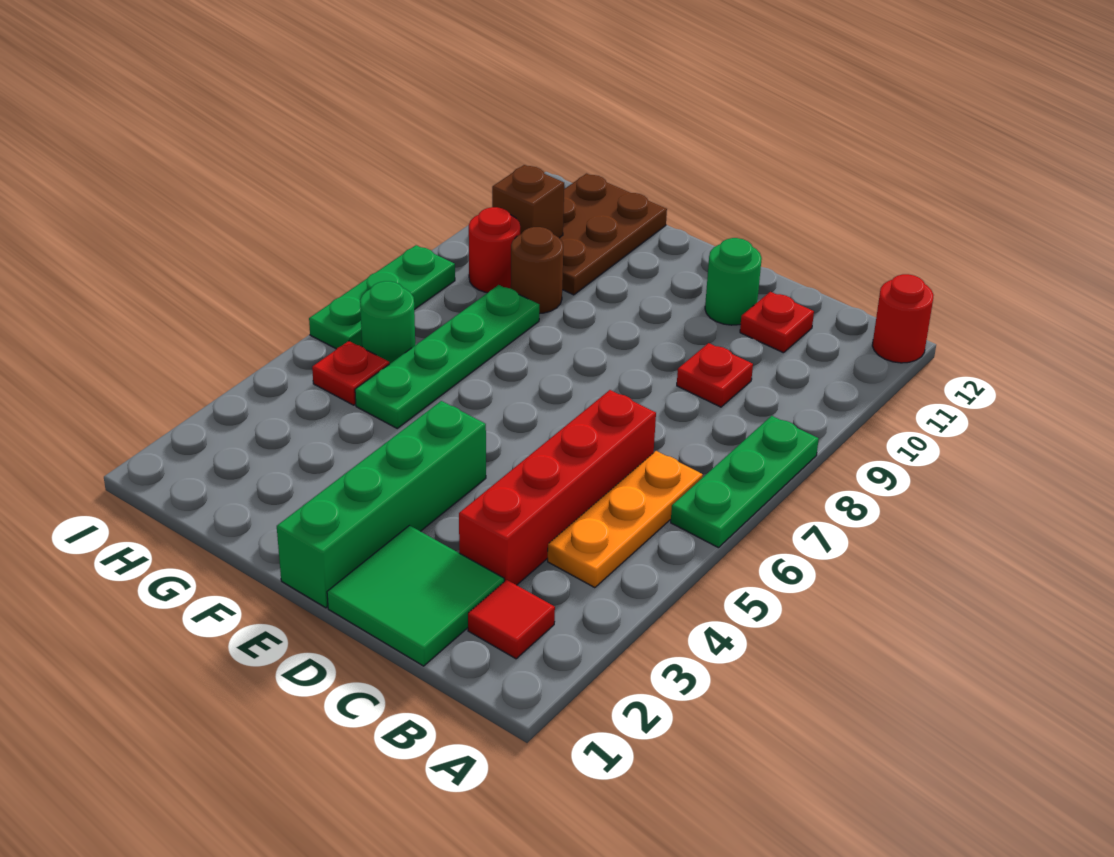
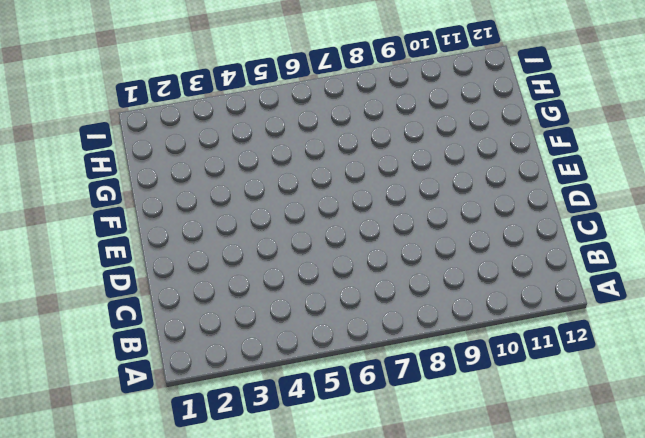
none -> green 1x3 plate [671,416,819,548]
none -> red 1x1 round brick [872,274,934,363]
none -> red 1x1 tile [468,580,555,659]

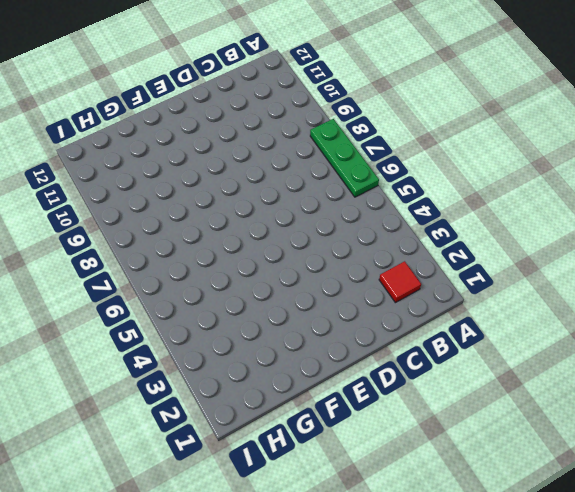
none -> red 1x1 round brick [872,274,934,363]
none -> orange 1x3 plate [548,451,703,588]
none -> green 2x2 tile [327,526,504,666]

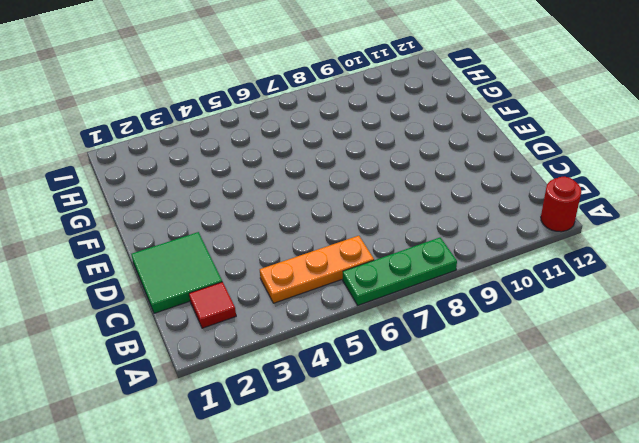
none -> red 1x4 brick [459,390,656,585]
none -> red 1x1 plate [677,343,753,407]
none -> red 1x1 plate [740,292,814,353]

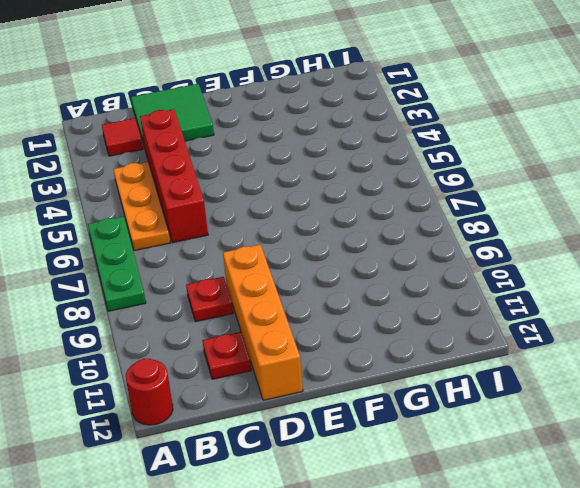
orange 1x4 brick [223,245,303,400] -> green 1x1 round brick [705,238,762,325]
none -> green 1x4 brick [277,401,486,608]
none -> green 1x4 plate [355,285,539,428]
none -> brown 1x1 round brick [511,227,563,314]

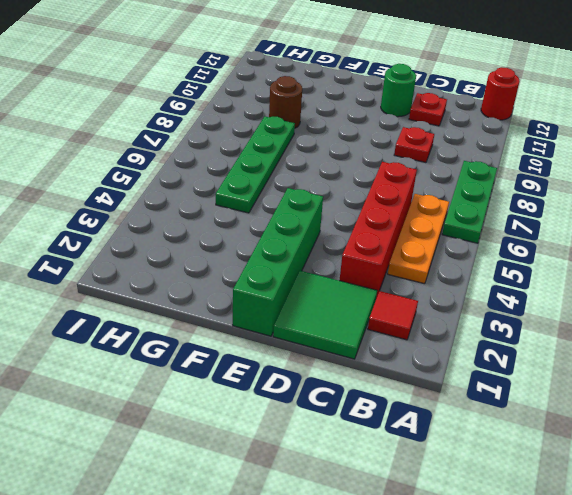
none -> brown 2x3 plate [559,174,667,295]
none -> red 1x1 plate [312,341,389,405]
none -> green 1x1 round brick [360,281,415,364]

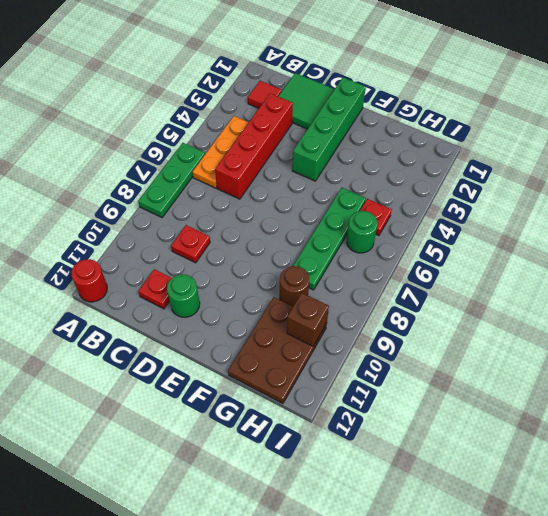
none -> red 1x1 round brick [469,207,520,293]
none -> green 1x3 plate [309,245,455,349]

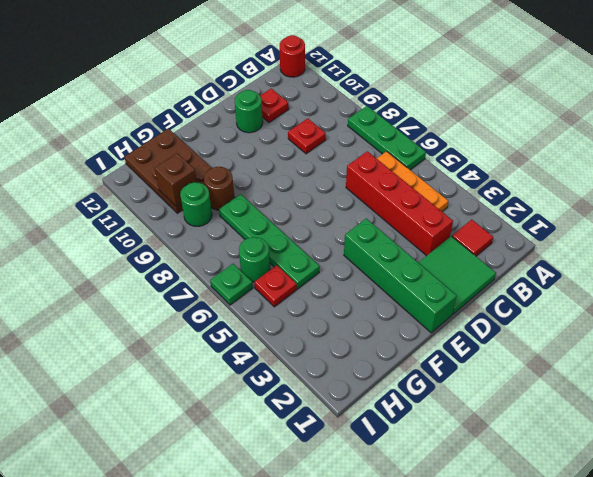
green 1x1 round brick [180,182,212,226] -> red 1x1 round brick [469,207,520,293]
green 1x1 plate [210,264,253,305] -> green 1x3 plate [309,245,455,349]

